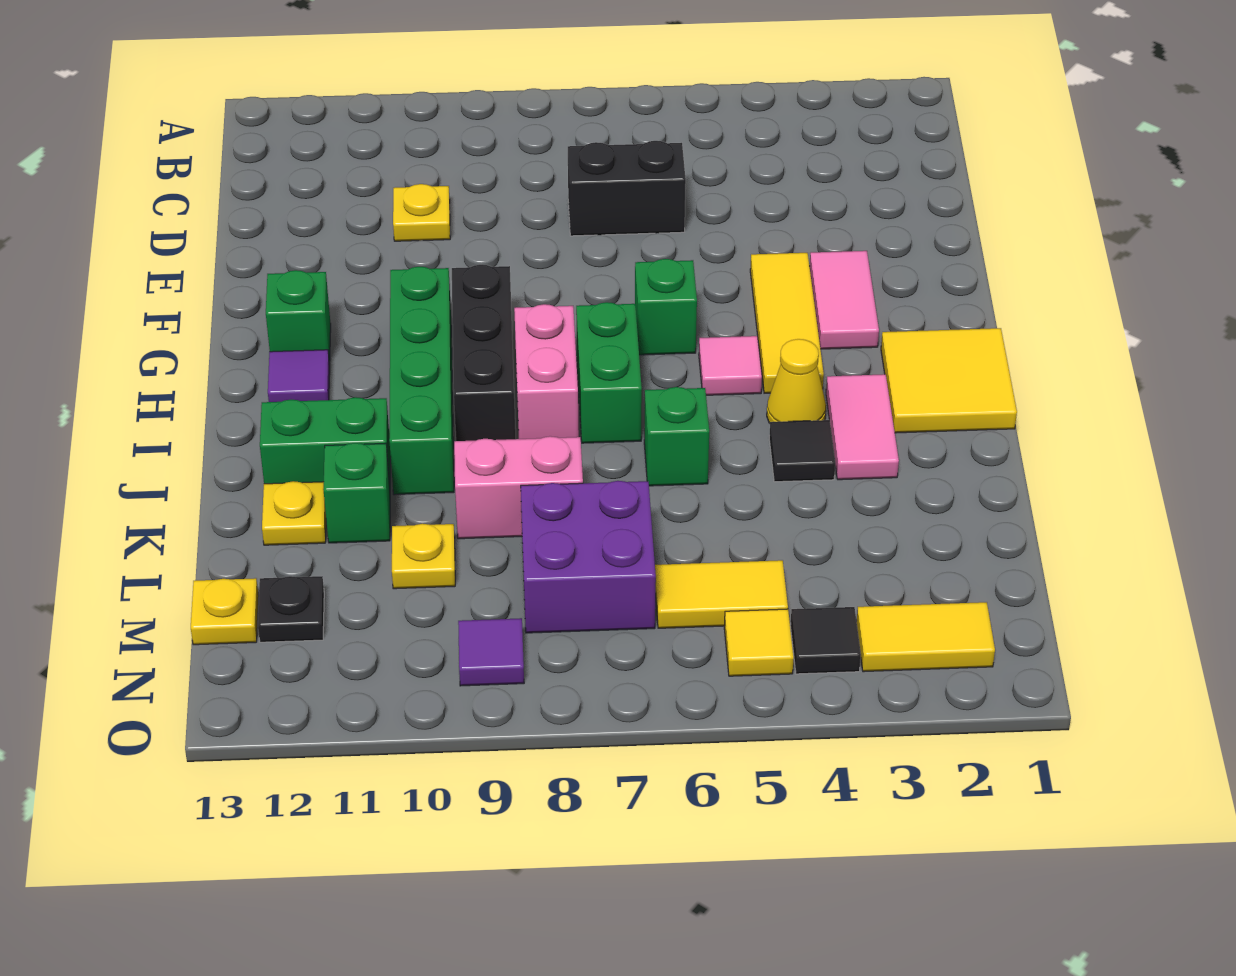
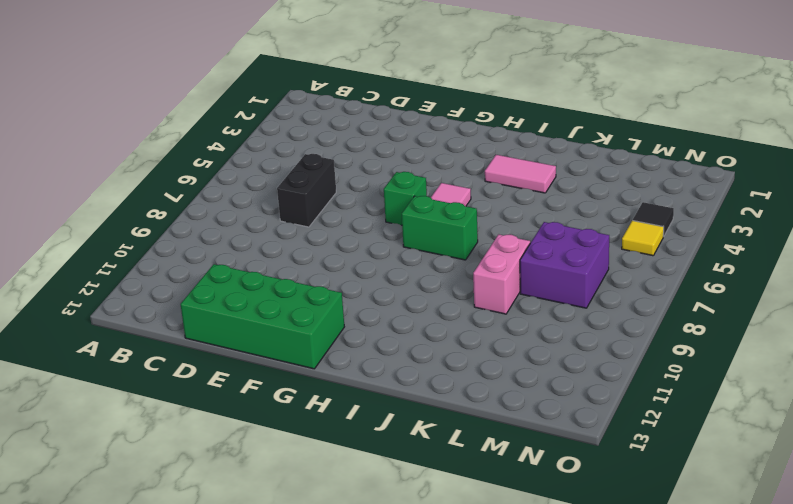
green 2x4 brick [181,264,344,369] -> green 1x1 brick [266,270,331,365]
none -> yellow 1x1 plate [393,184,450,241]
none -> pink 1x2 tile [810,251,879,349]
none -> yellow 1x3 tile [750,253,824,393]
none -> black 1x3 brick [452,265,516,441]

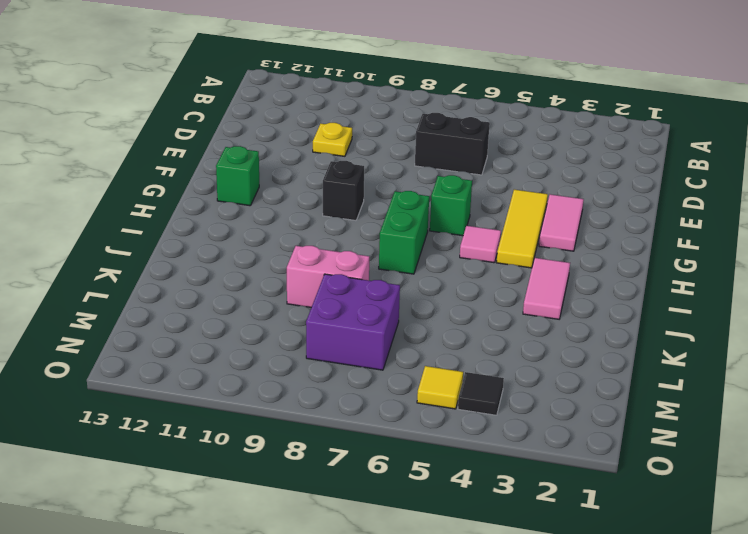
black 1x1 brick [323,161,364,221] -> black 1x3 brick [452,265,516,441]
none -> green 1x4 brick [389,267,454,495]
none -> yellow 2x2 tile [881,328,1017,433]
none -> pink 1x2 brick [514,304,579,439]
none -> purple 1x1 tile [268,350,330,402]

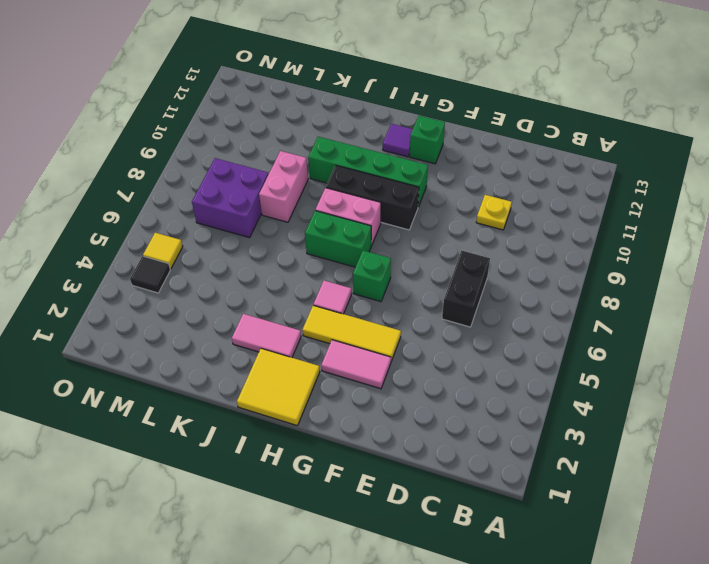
none -> yellow 1x1 cone [767,339,826,423]
none -> black 1x1 tile [769,420,835,482]
none -> green 1x1 brick [644,387,709,486]
none -> green 1x2 brick [260,397,391,485]

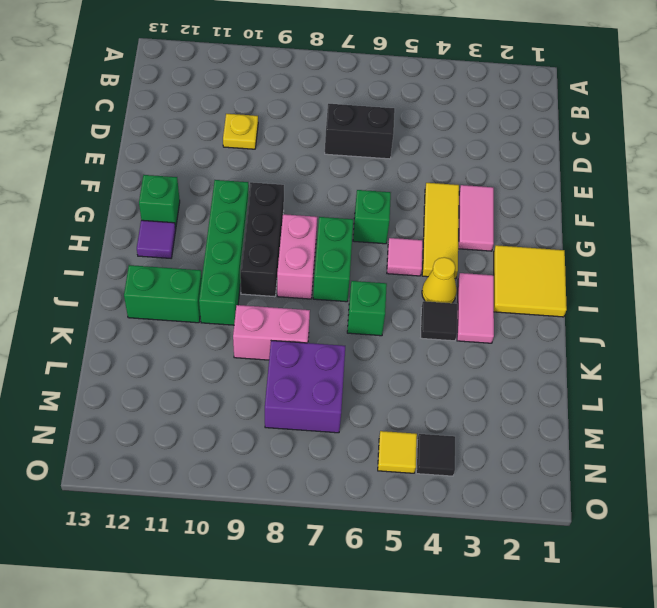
none -> green 1x1 brick [323,443,390,543]
none -> yellow 1x1 plate [262,481,326,545]
none -> yellow 1x1 plate [392,524,455,589]
none -> yellow 1x2 tile [655,560,788,628]

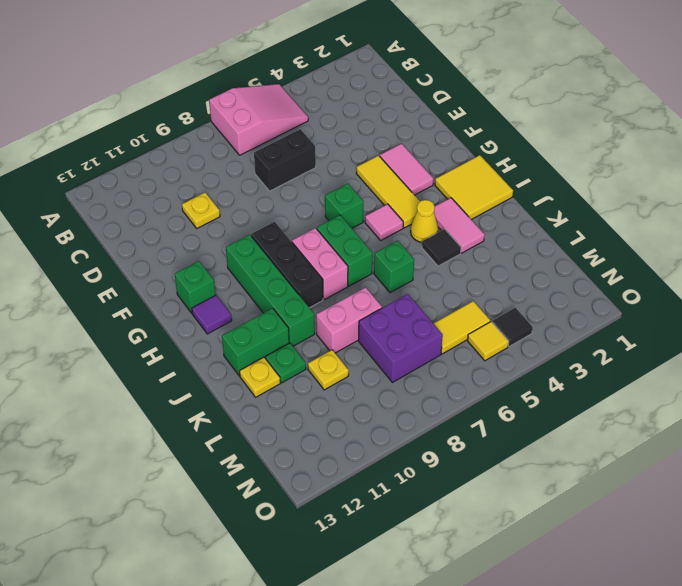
pink 2x3 slope [209,84,308,155] -> none
green 1x1 plate [266,343,306,383] -> green 1x1 brick [323,443,390,543]
none -> black 1x1 plate [258,576,324,642]
none -> yellow 1x1 plate [191,578,259,645]
none -> yellow 1x2 tile [857,602,995,672]
none -> purple 1x1 tile [458,618,524,686]

